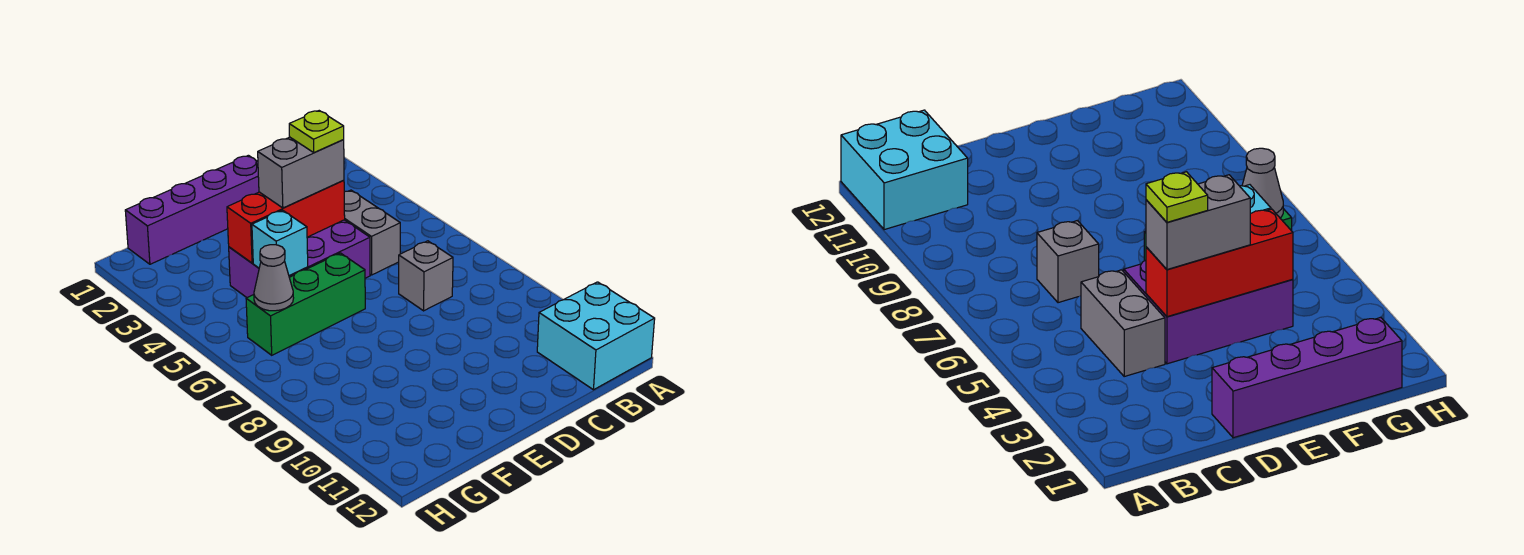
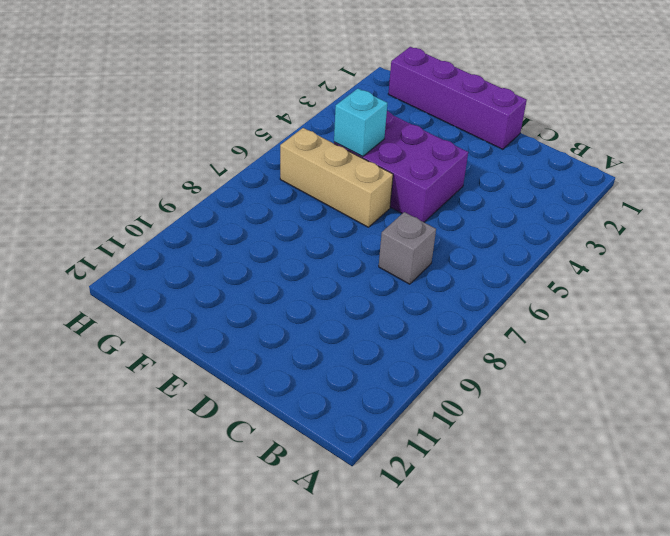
tan 1x3 brick [280,128,393,227] -> green 1x3 brick [246,253,365,355]
none -> cyan 2x2 brick [537,282,655,390]
none -> grey 1x2 brick [344,190,400,275]

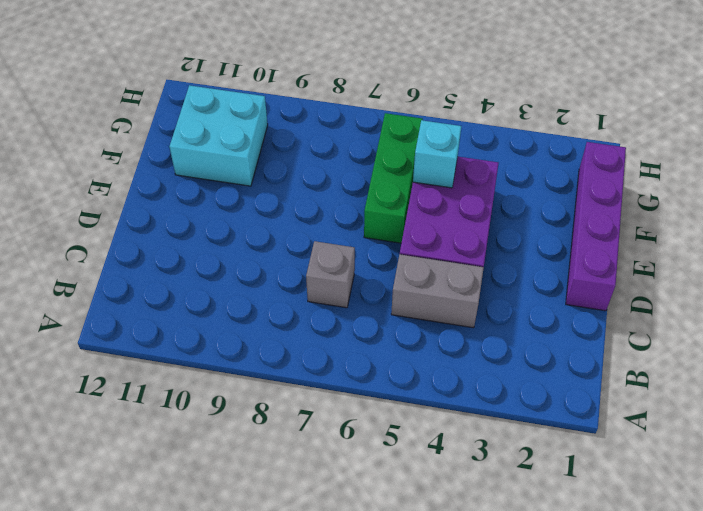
cyan 2x2 brick [169,85,268,186] -> cyan 2x2 brick moved to [537,282,655,390]
none -> red 1x3 brick [227,180,345,263]
none -> grey 1x1 cone [254,245,293,311]

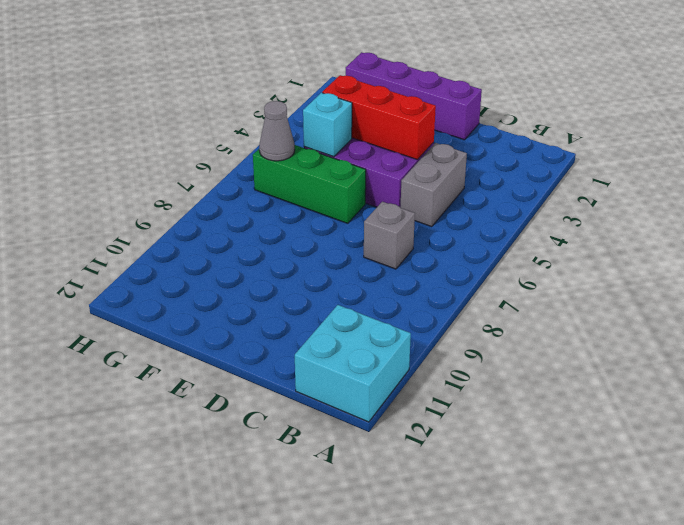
none -> grey 1x2 brick [258,137,344,208]
none -> lime 1x1 plate [289,111,344,152]

